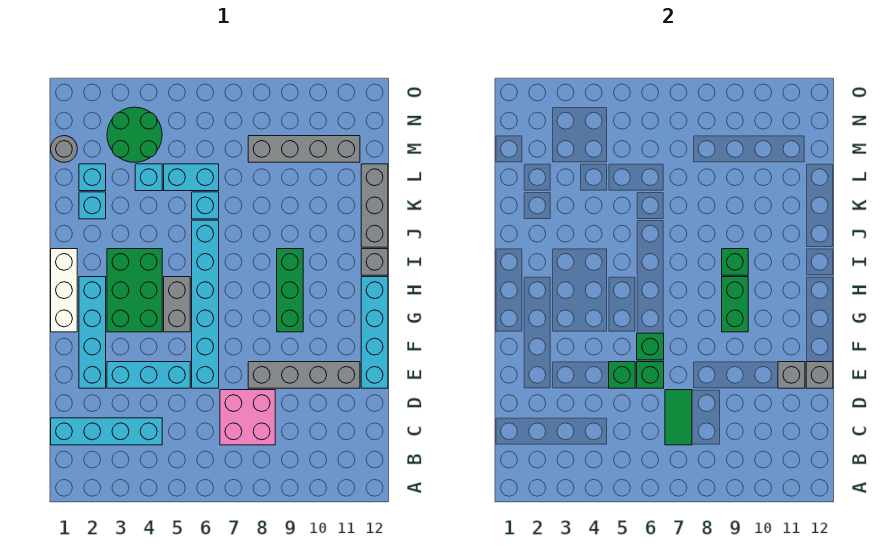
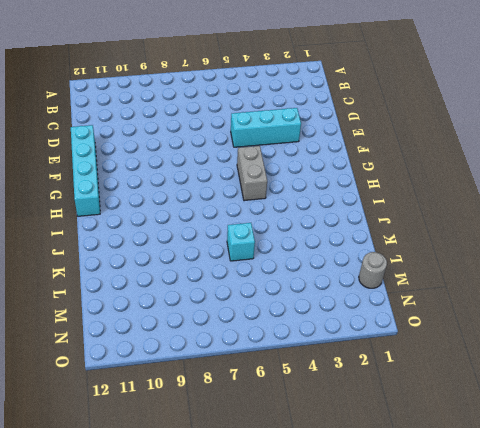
none -> cyan 1x4 brick [51,418,162,445]
none -> pink 2x2 brick [220,390,275,445]
none -> cyan 1x4 brick [79,277,106,388]

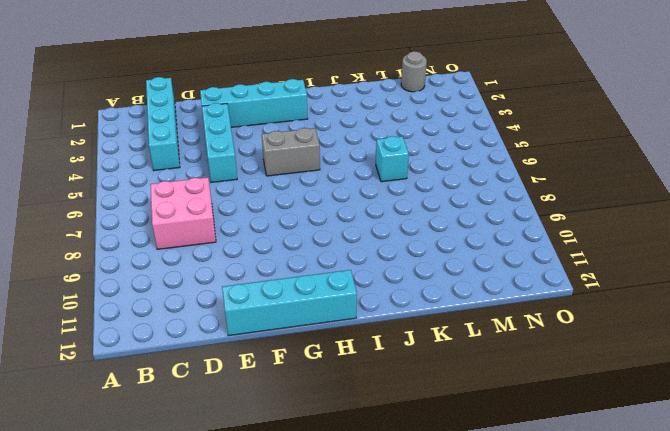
none -> cyan 1x6 brick [192,220,219,388]
none -> grey 1x4 brick [248,362,360,388]
none -> white 1x3 brick [51,249,77,332]

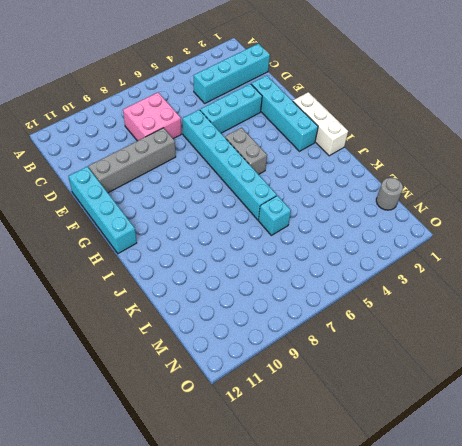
none -> green 2x3 brick [107,249,162,332]
none -> green 1x3 brick [277,249,303,332]
none -> grey 1x1 brick [361,249,388,275]

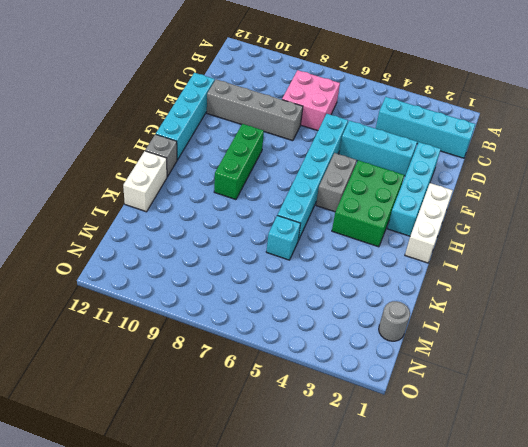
white 1x2 brick [123,151,167,212] -> grey 1x3 brick [361,164,388,247]
none -> cyan 1x1 brick [79,192,106,219]
none -> cyan 1x1 brick [79,164,106,191]
none -> cyan 1x1 brick [135,164,162,191]

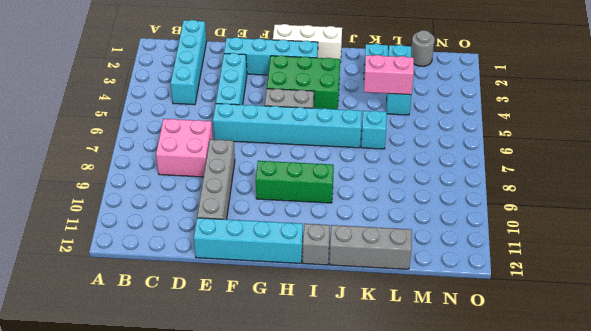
pink 1x2 brick [364,55,414,95] -> none
none -> cyan 1x2 brick [164,164,219,191]
none -> green 2x2 round brick [107,107,162,162]
none -> grey 1x4 brick [248,136,360,162]

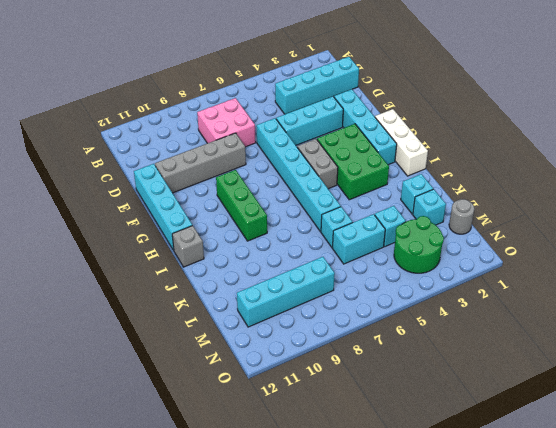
cyan 1x4 brick [237,257,335,327] -> grey 1x4 brick [248,136,360,162]
none -> grey 1x3 brick [361,164,388,247]
none -> green 1x2 tile [665,390,692,445]
none -> green 1x1 brick [609,362,635,388]

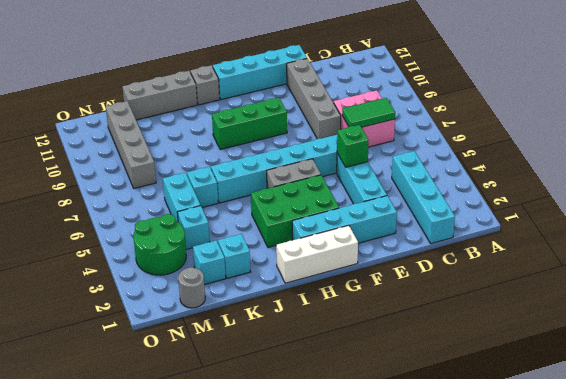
none -> green 1x1 brick [637,362,664,388]
none -> grey 1x1 brick [778,362,805,388]
none -> grey 1x1 brick [806,362,833,388]

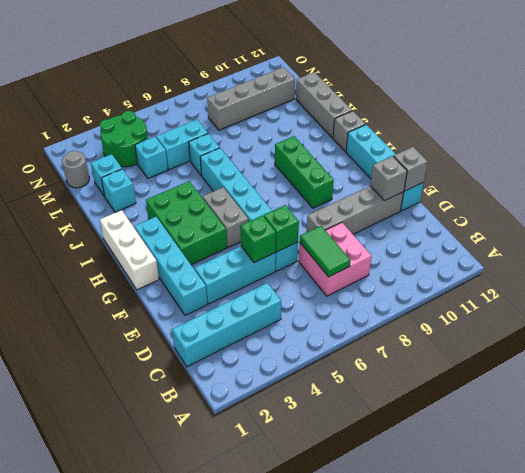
none -> green 1x1 brick [637,333,664,360]
none -> green 1x2 brick [722,277,748,332]
none -> green 1x1 brick [722,249,748,275]

